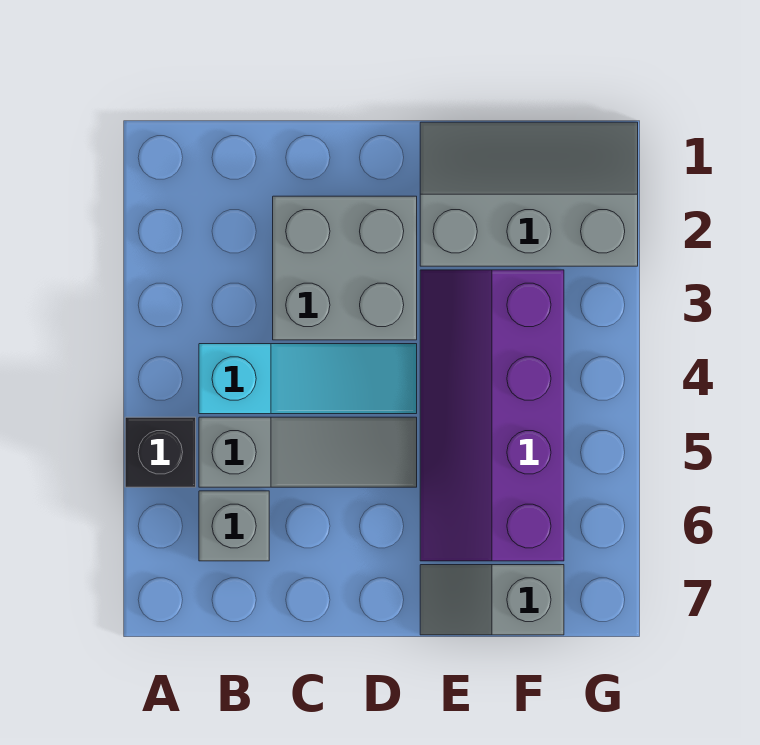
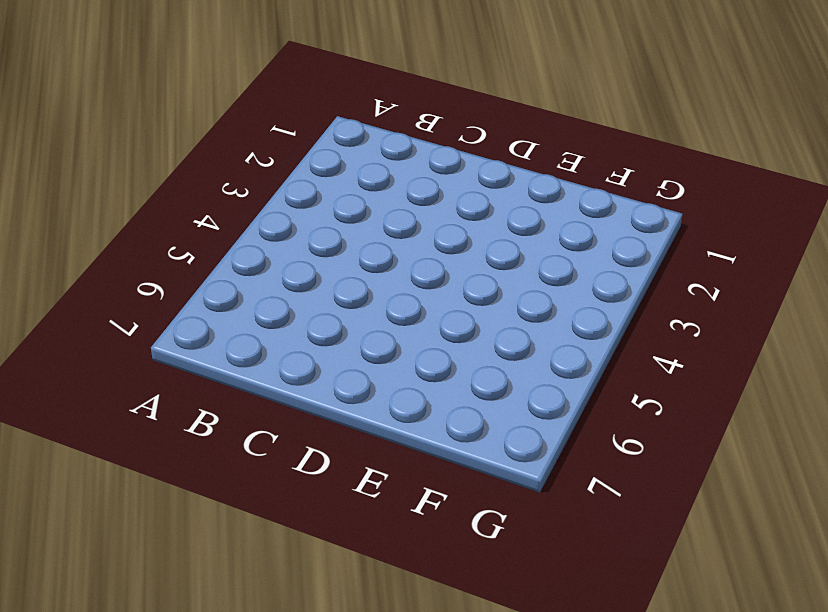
none -> black 1x1 brick [125,417,196,487]
none -> cyan 1x3 slope [199,344,417,414]

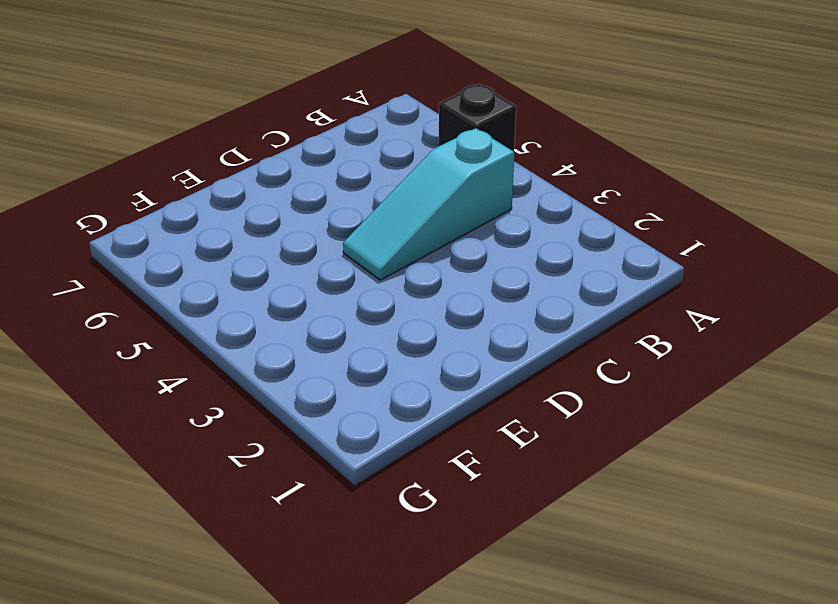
none -> grey 1x3 slope [199,417,417,487]
none -> grey 1x1 brick [199,491,269,561]

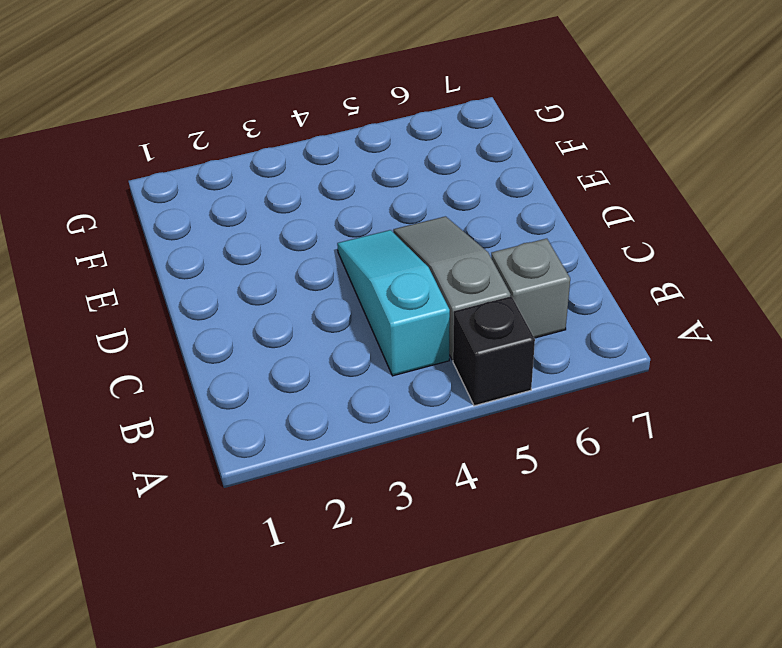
none -> grey 2x2 brick [273,196,417,340]
none -> grey 2x3 slope [420,122,638,266]

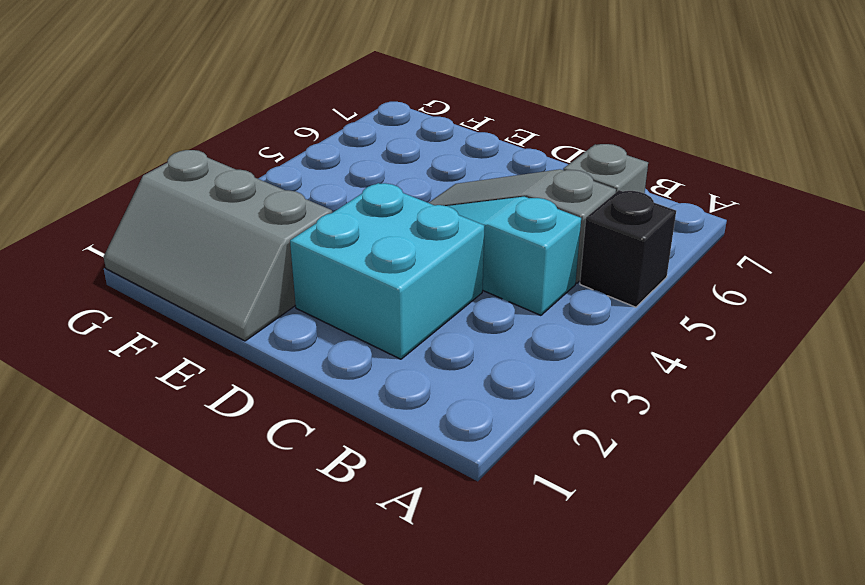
cyan 2x2 brick [290,183,484,359] -> grey 2x2 brick [273,196,417,340]
none -> purple 2x4 slope [420,270,564,561]
none -> grey 1x2 slope [420,565,564,635]

